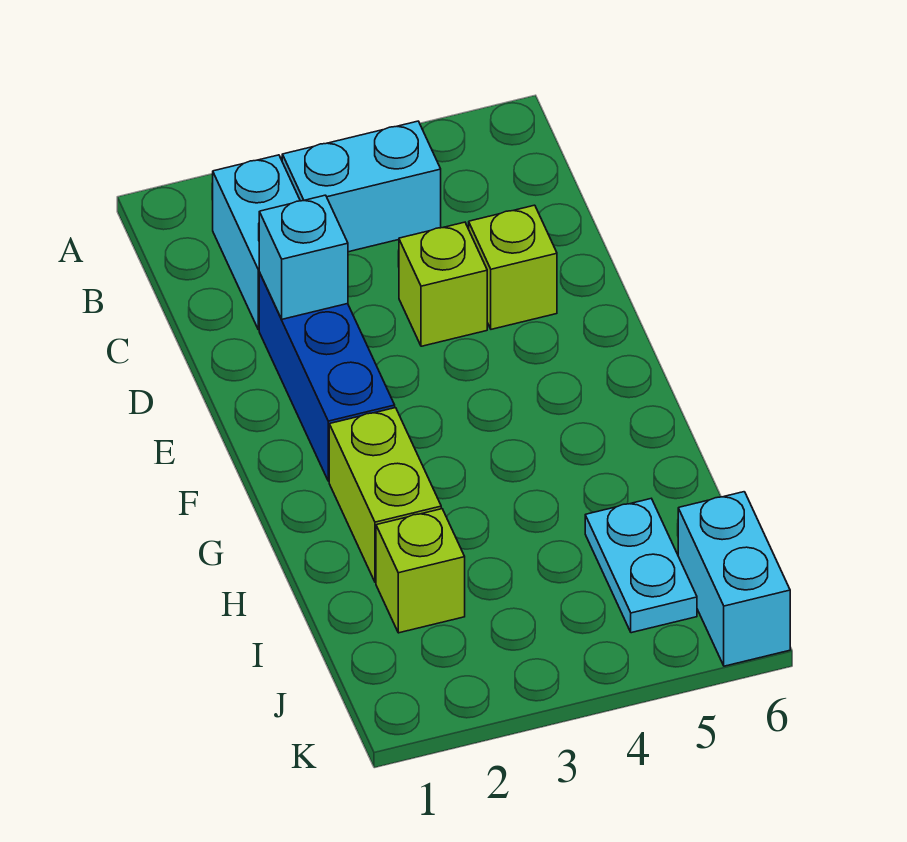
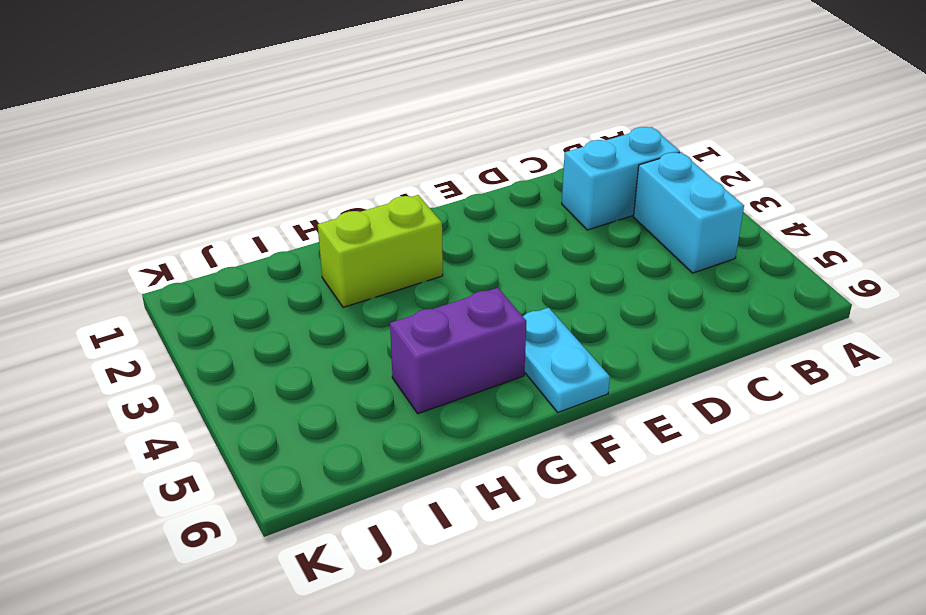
cyan 1x2 plate [523,308,610,412] -> cyan 1x2 plate turned to [585,499,697,633]
purple 1x2 brick [390,288,526,414] -> none
none -> blue 1x3 brick [259,272,395,481]
none -> lime 1x1 brick [399,222,487,346]

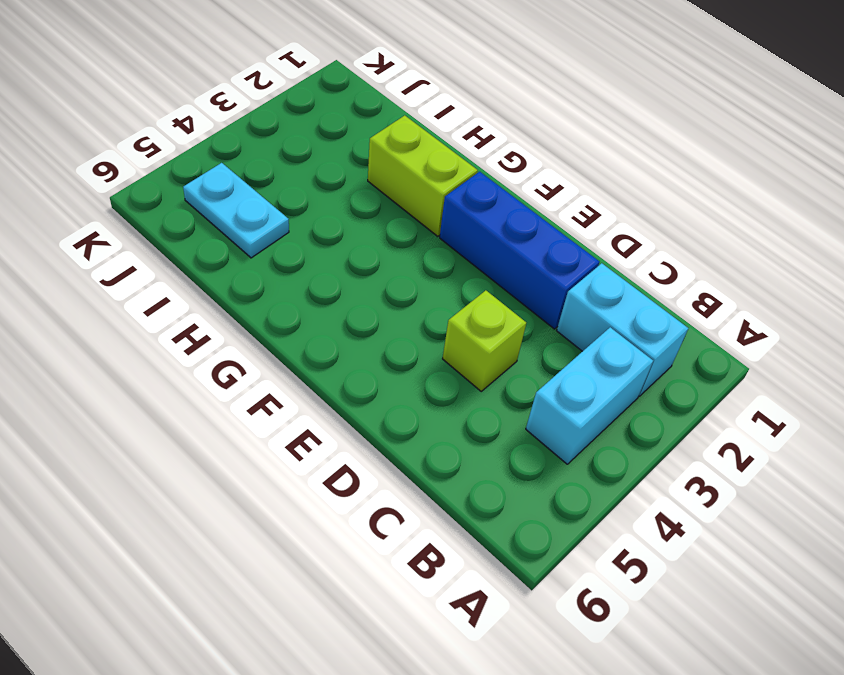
none -> lime 1x1 brick [469,205,557,329]
none -> lime 1x1 brick [376,509,465,633]

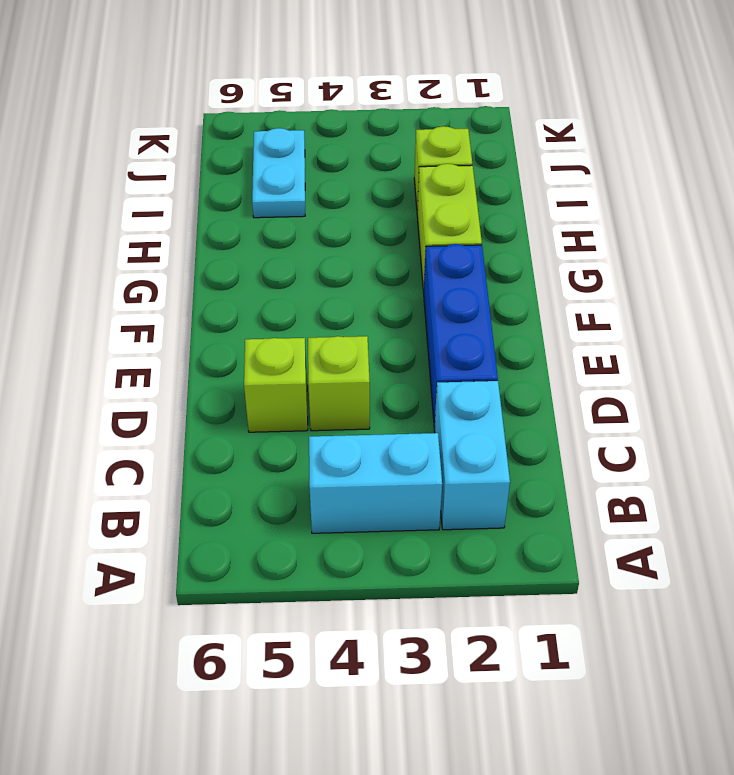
none -> cyan 1x2 brick [678,492,790,666]
none -> cyan 1x1 brick [259,195,348,319]

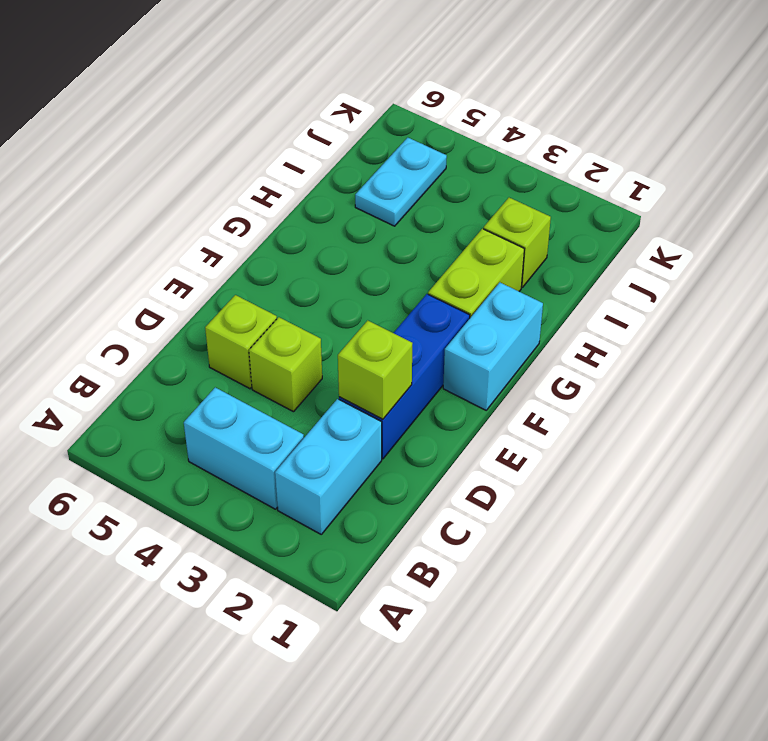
lime 1x1 brick [338,320,412,419] -> cyan 1x1 brick [259,195,348,319]
cyan 1x2 brick [443,283,543,410] -> cyan 1x2 brick moved to [678,492,790,666]

